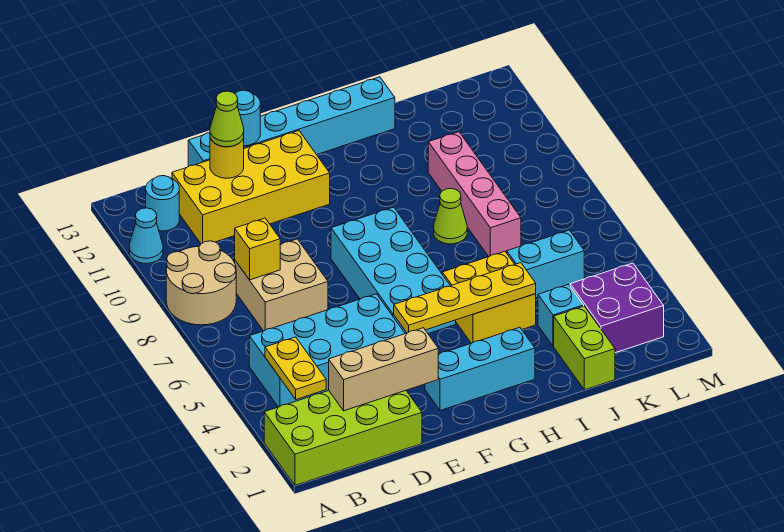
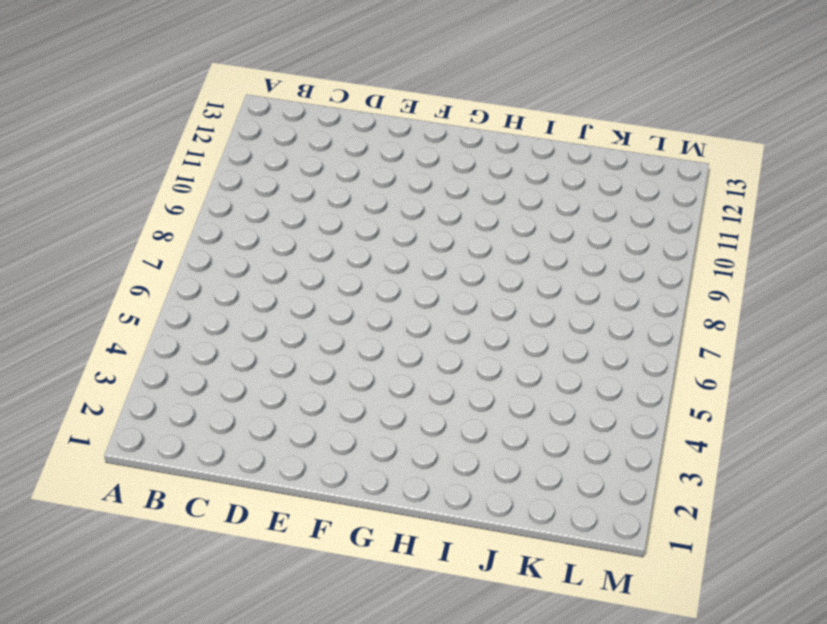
none -> lime 2x4 brick [264,391,422,485]
none -> tan 2x2 round brick [166,241,236,325]
none -> cyan 1x1 cone [129,208,163,263]

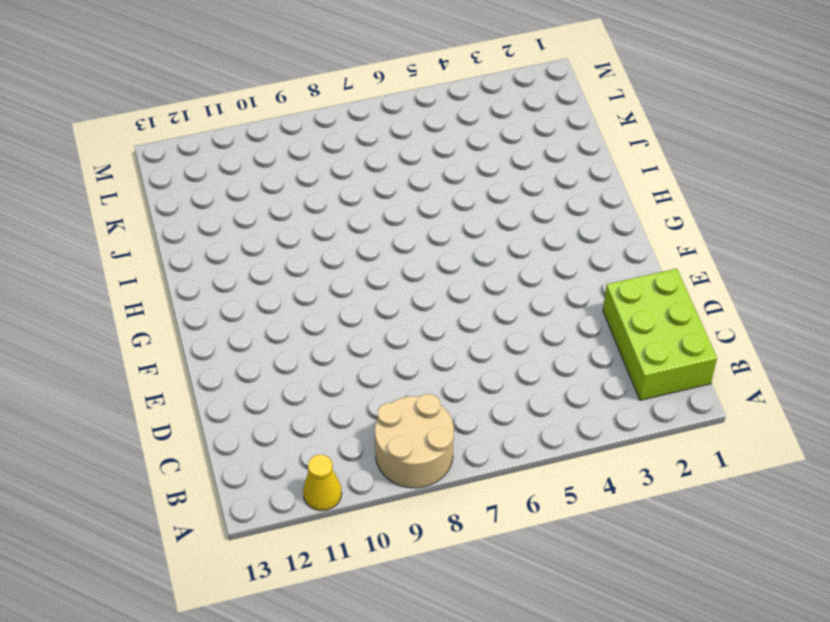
yellow 1x1 cone [303,455,342,511] -> cyan 1x1 cone [129,208,163,263]
lime 2x3 brick [603,269,717,400] -> lime 2x4 brick [264,391,422,485]
none -> cyan 2x4 brick [249,294,405,407]
none -> cyan 1x1 round brick [146,176,179,231]
none -> tan 2x2 brick [235,239,328,331]

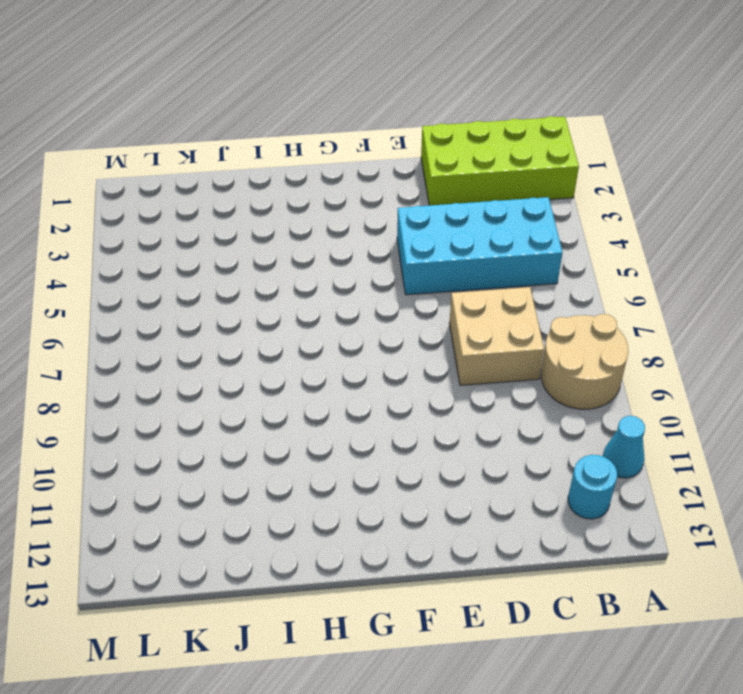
none -> yellow 2x4 brick [172,131,330,244]
none -> cyan 1x6 brick [188,77,395,166]
none -> cyan 1x3 brick [425,327,535,410]

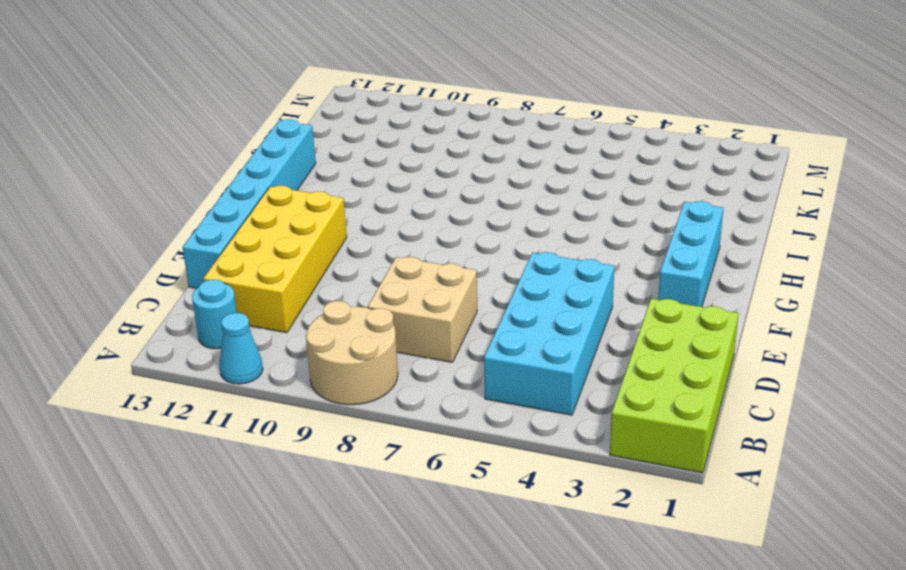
none -> cyan 2x4 brick [331,207,456,334]
none -> yellow 2x2 brick [442,251,536,343]
none -> lime 1x1 cone [434,189,467,244]

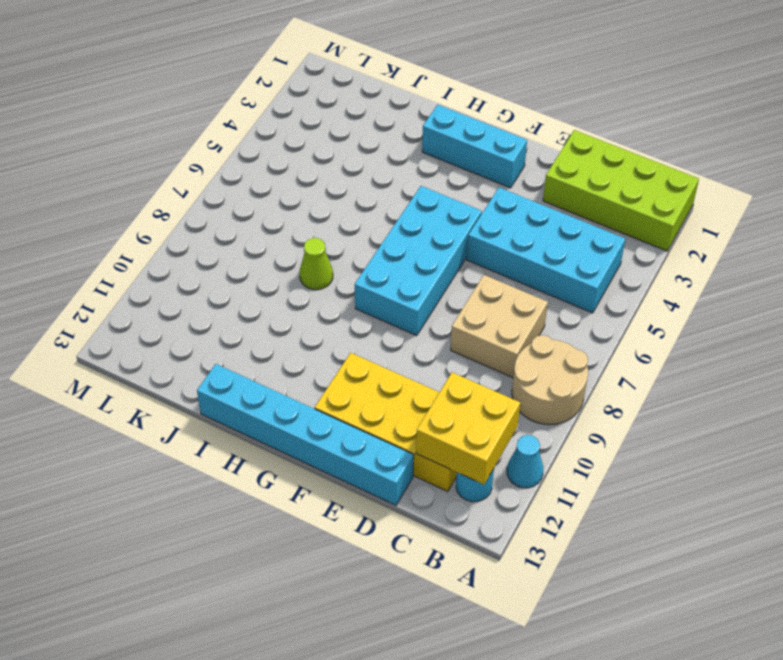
yellow 2x2 brick [416,372,520,484] -> yellow 2x2 brick moved to [442,251,536,343]
none -> lime 1x2 brick [554,306,615,390]
none -> cyan 1x1 brick [538,284,584,346]
none -> cyan 1x2 brick [507,230,584,298]

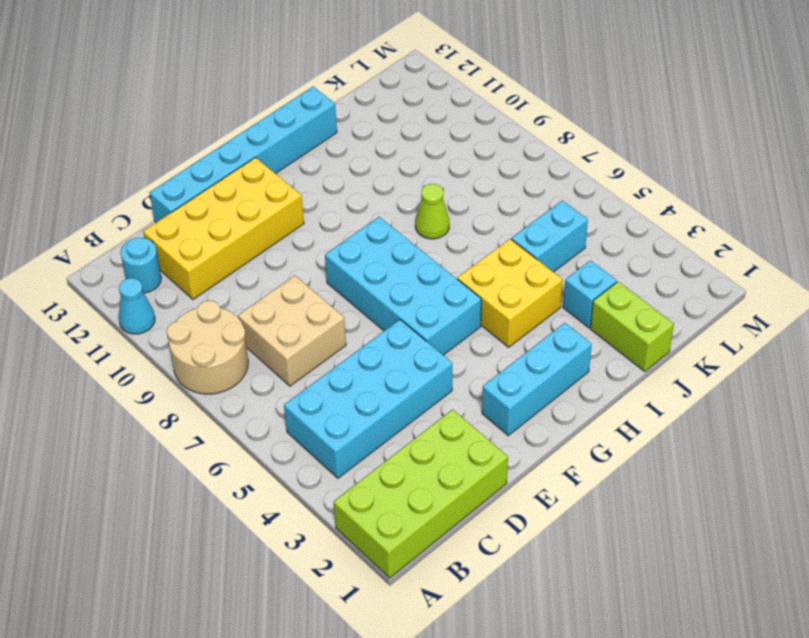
none -> pink 1x4 brick [428,132,521,257]
none -> purple 2x2 brick [570,263,664,353]
none -> yellow 1x2 plate [265,337,326,400]

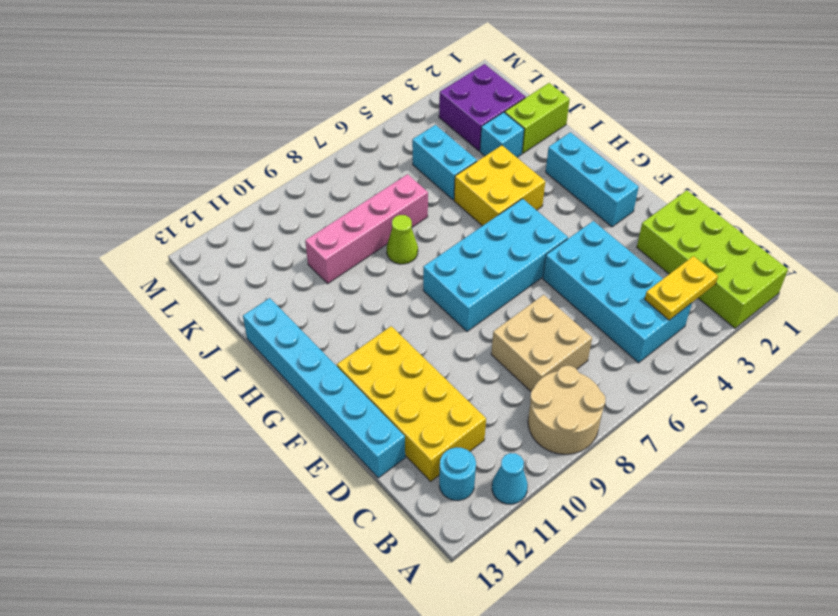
none -> tan 1x3 brick [329,328,438,411]
none -> yellow 1x1 brick [235,218,280,280]
none -> yellow 1x1 round brick [210,138,244,178]

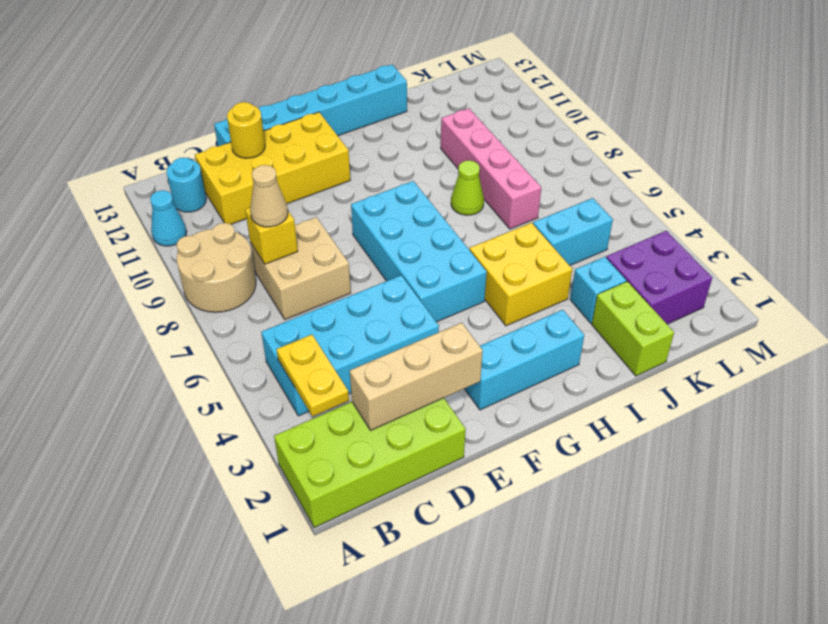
tan 1x1 cone [250,165,288,227] -> none
none -> cyan 1x1 round brick [235,90,260,146]
none -> yellow 1x4 plate [394,263,536,333]
none -> lime 1x1 cone [210,91,244,147]

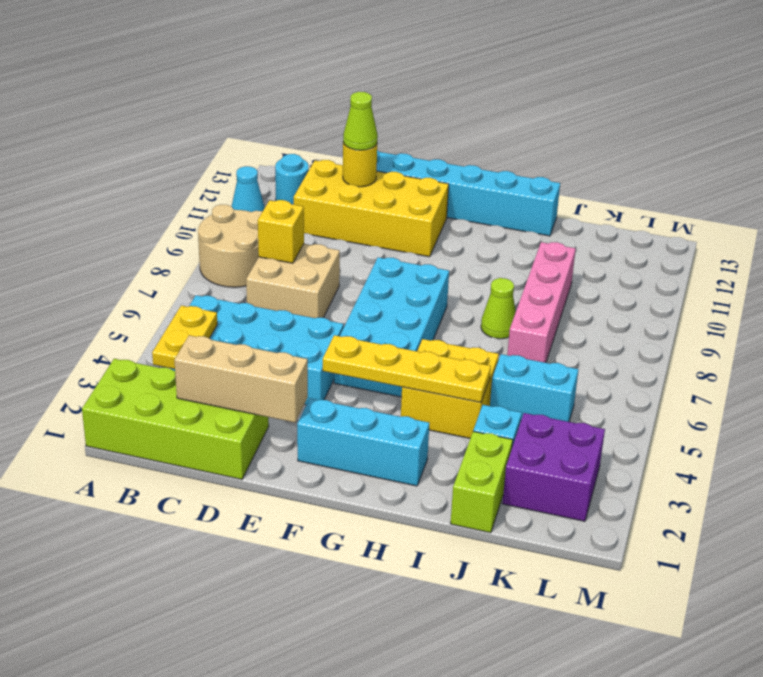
none -> cyan 1x1 round brick [235,90,260,146]

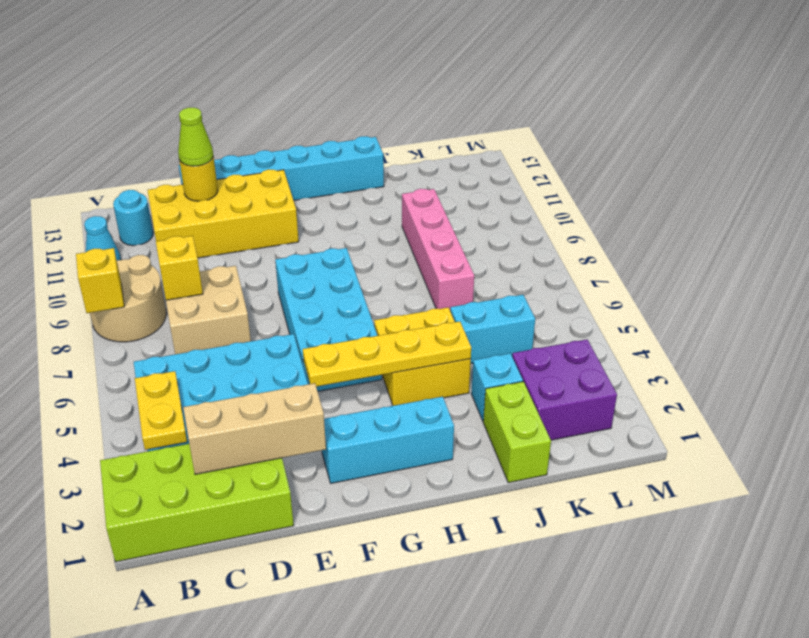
yellow 1x1 brick [76,248,124,313] -> none
none -> lime 1x1 cone [434,189,467,244]
none -> cyan 1x1 round brick [235,90,260,146]

